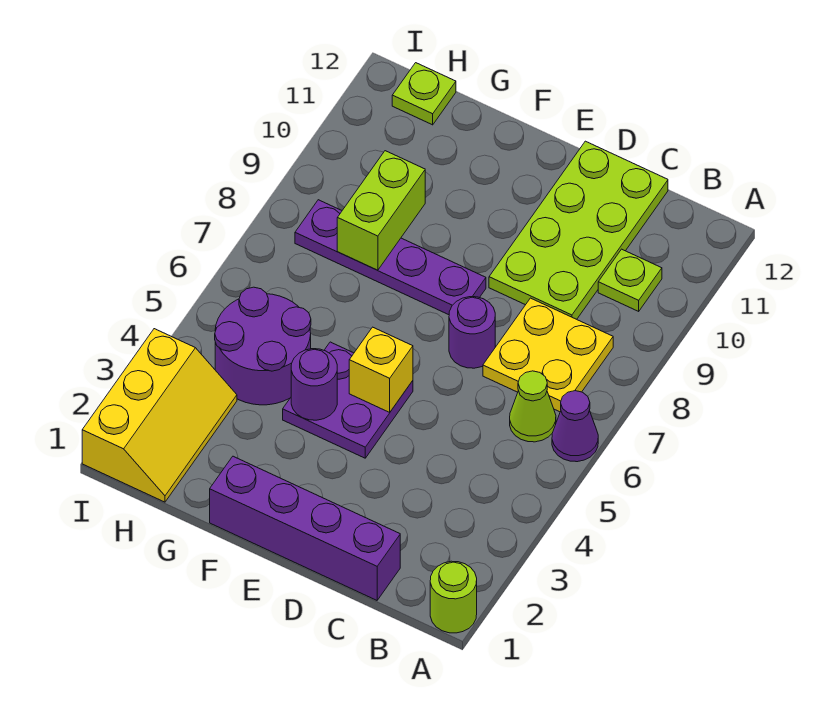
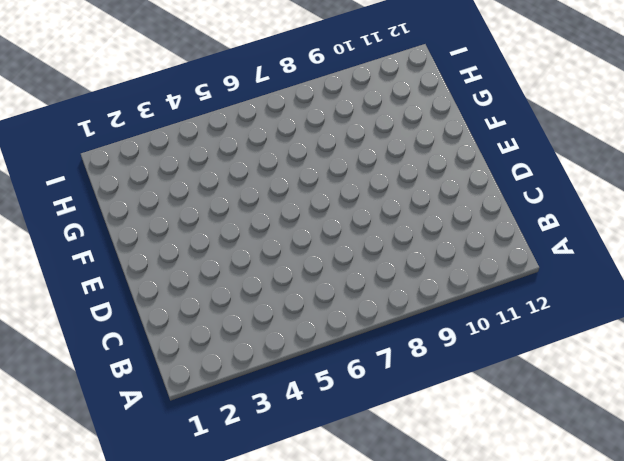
none -> lime 1x1 round brick [430,561,477,633]
none -> purple 1x1 cone [552,391,598,462]
none -> lime 1x1 cone [510,371,556,442]

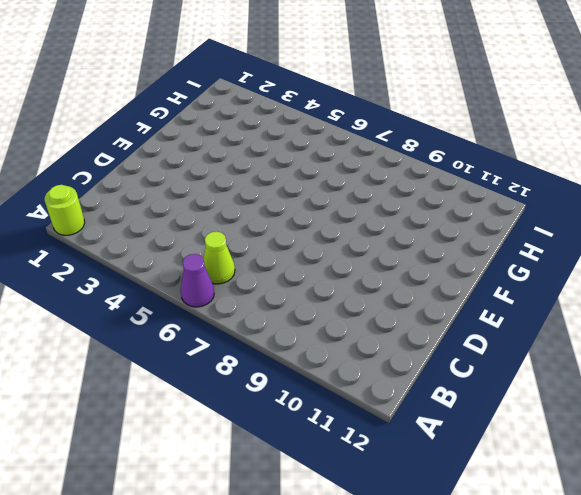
none -> yellow 2x2 plate [483,298,613,412]
none -> lime 1x1 plate [598,249,662,311]
none -> purple 1x4 brick [210,456,400,600]

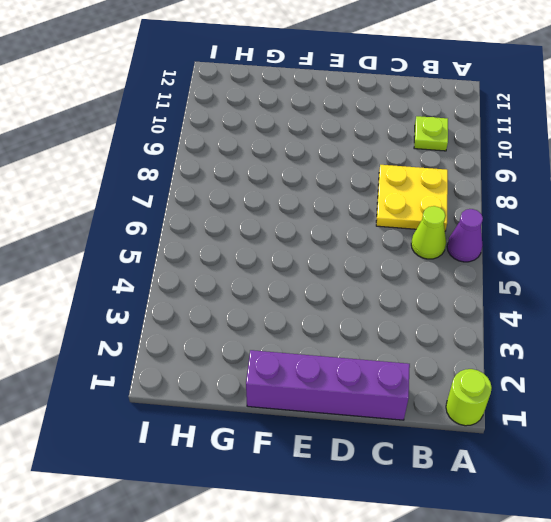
none -> lime 2x4 plate [489,141,668,319]
none -> purple 1x1 round brick [449,297,495,368]
none -> purple 2x2 plate [283,342,413,458]

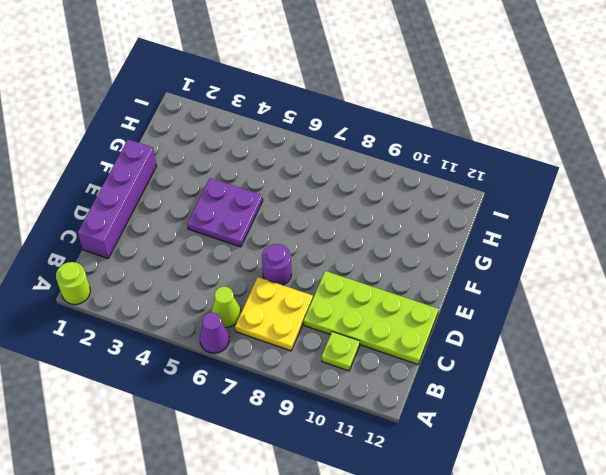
none -> purple 1x4 plate [295,200,486,315]
none -> purple 2x2 round brick [215,287,311,405]
none -> yellow 2x3 slope [82,329,237,502]

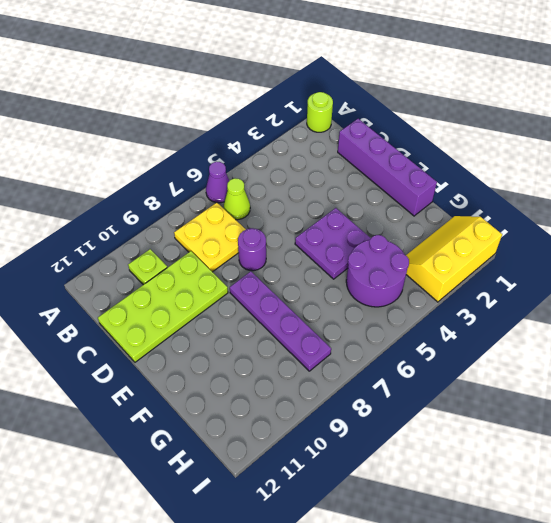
none -> lime 1x1 plate [392,63,456,125]
none -> yellow 1x1 brick [349,327,413,412]
none -> purple 1x1 round brick [291,349,337,420]

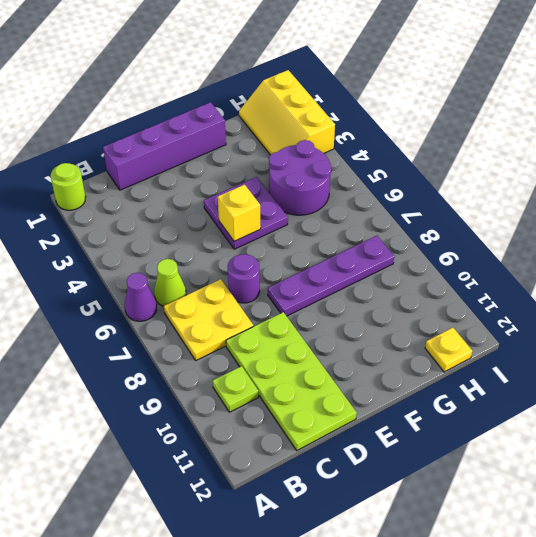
yellow 1x1 plate [425,328,472,372] -> lime 1x1 plate [392,63,456,125]
none -> purple 1x1 round brick [291,349,337,420]
none -> lime 1x2 brick [337,151,425,270]

